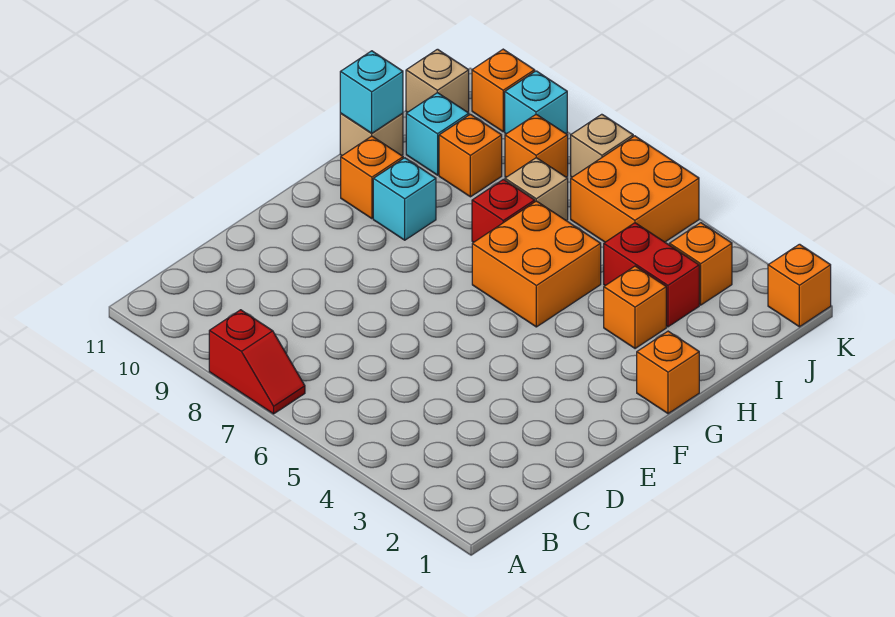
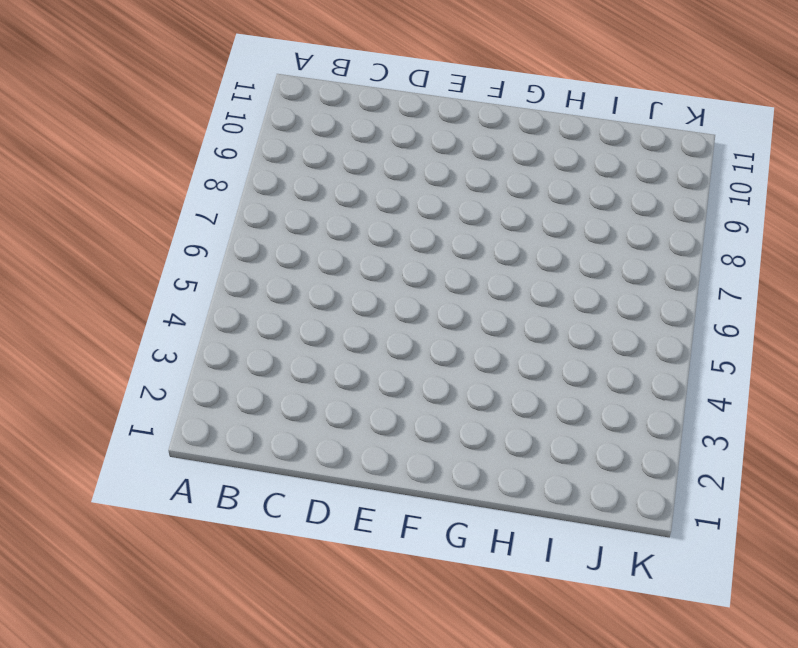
none -> red 1x2 slope [209,310,305,414]
none -> orange 1x1 brick [637,331,699,414]
none -> orange 2x2 brick [472,201,601,327]

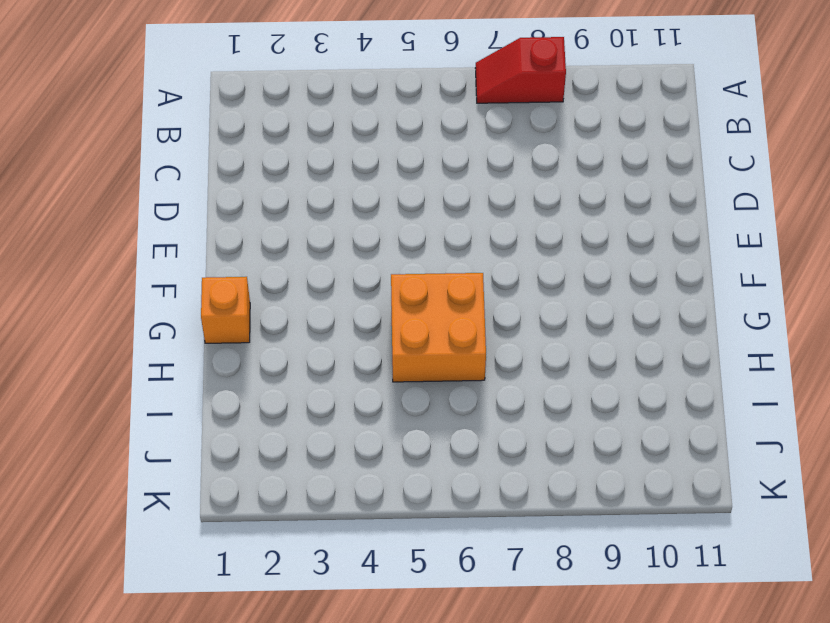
none -> cyan 1x1 brick [373,158,436,240]
none -> orange 1x1 brick [341,136,403,219]
none -> orange 1x1 brick [604,266,666,349]

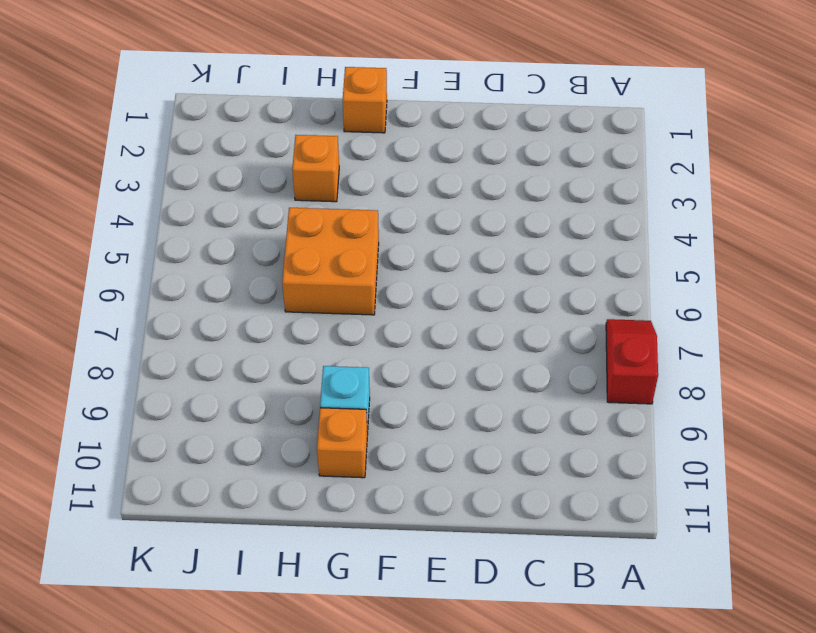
none -> red 1x1 brick [472,179,535,242]
none -> tan 1x1 brick [340,113,403,156]
none -> red 1x2 brick [604,223,699,327]

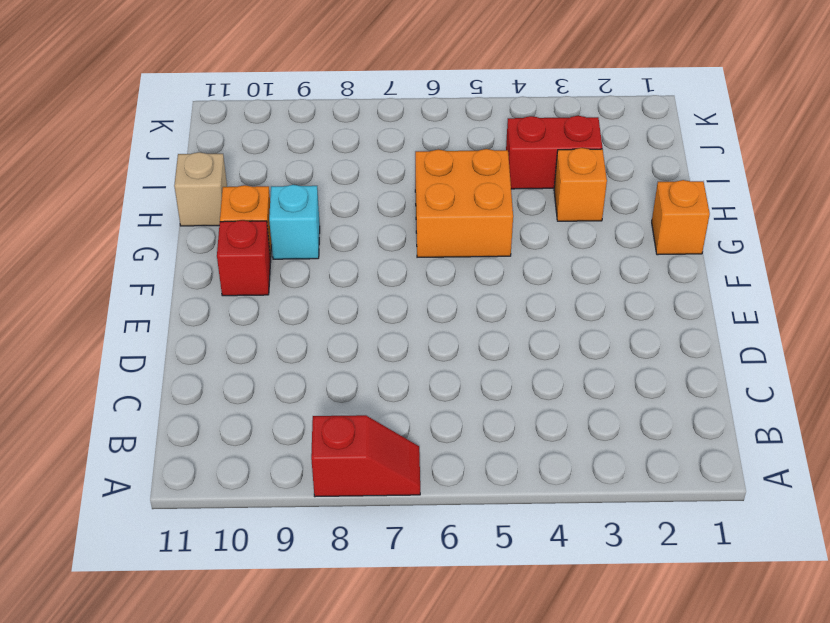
red 1x1 brick [217,220,271,296] -> red 1x1 brick moved to [472,179,535,242]
none -> tan 1x1 brick [505,158,568,221]
none -> orange 1x1 brick [439,114,502,197]
none -> cyan 1x1 brick [406,93,469,175]

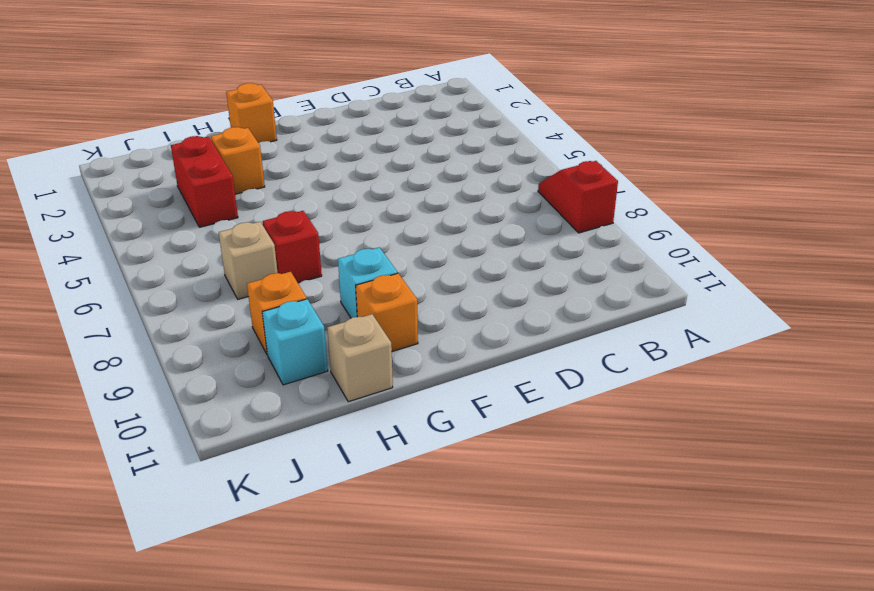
none -> orange 2x2 brick [472,201,601,327]
none -> orange 1x1 brick [669,223,732,305]
none -> orange 2x2 brick [571,136,699,242]

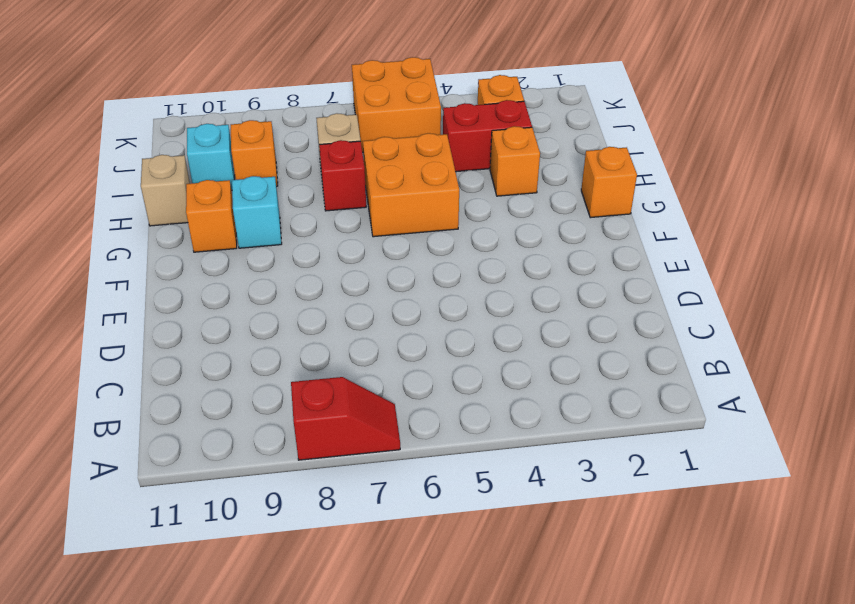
none -> orange 1x1 brick [505,114,568,177]
none -> tan 1x1 brick [406,49,469,112]
none -> orange 1x1 brick [768,244,831,327]

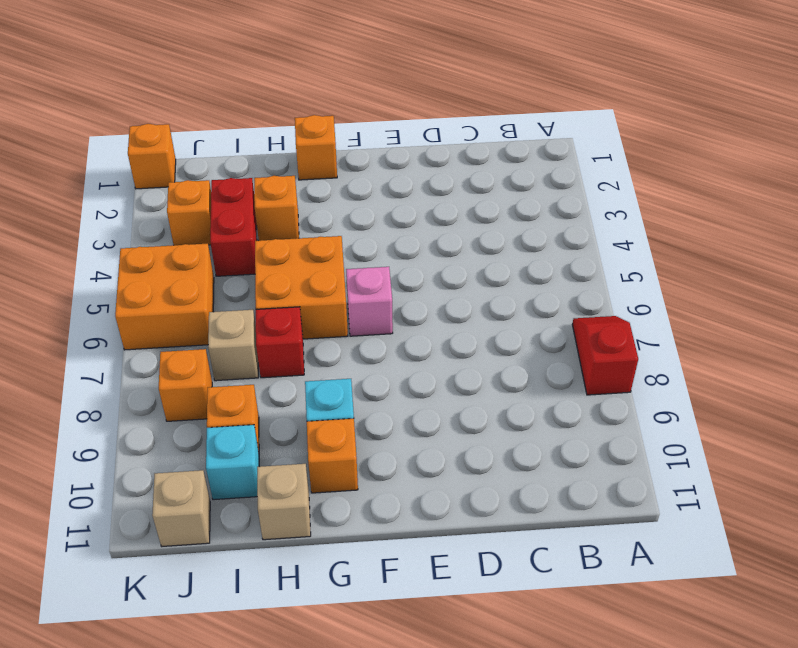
pink 1x1 brick [346,267,393,336] -> none
none -> tan 1x1 brick [571,114,633,177]
none -> cyan 1x1 brick [505,71,567,134]
none -> orange 1x1 brick [472,49,535,132]

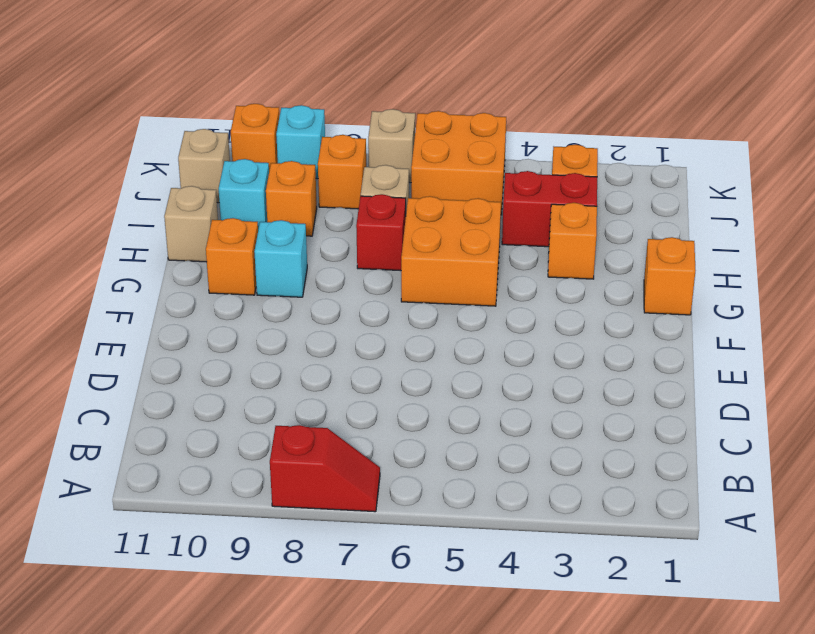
none -> orange 1x1 brick [768,244,831,327]
none -> cyan 1x1 brick [340,51,403,133]

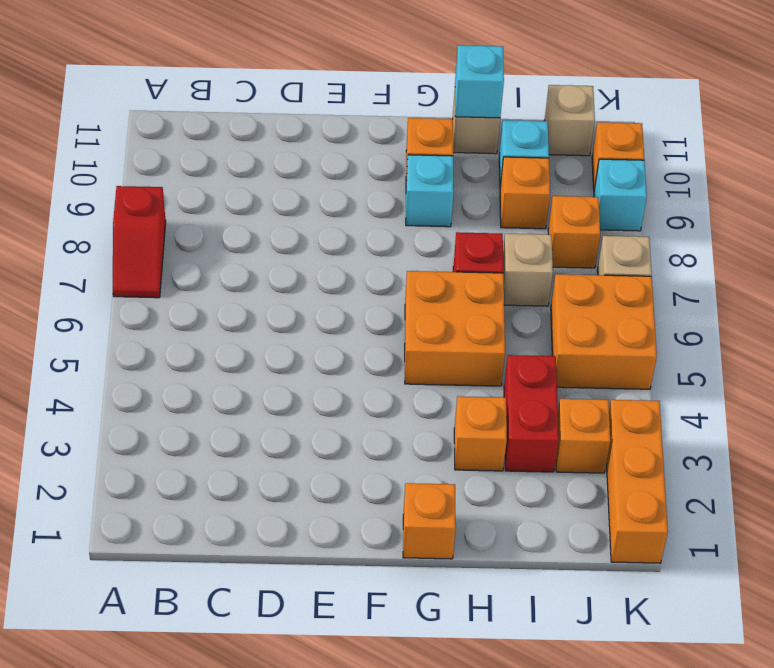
orange 1x3 brick [607,400,668,563] -> orange 1x1 brick [768,244,831,327]

